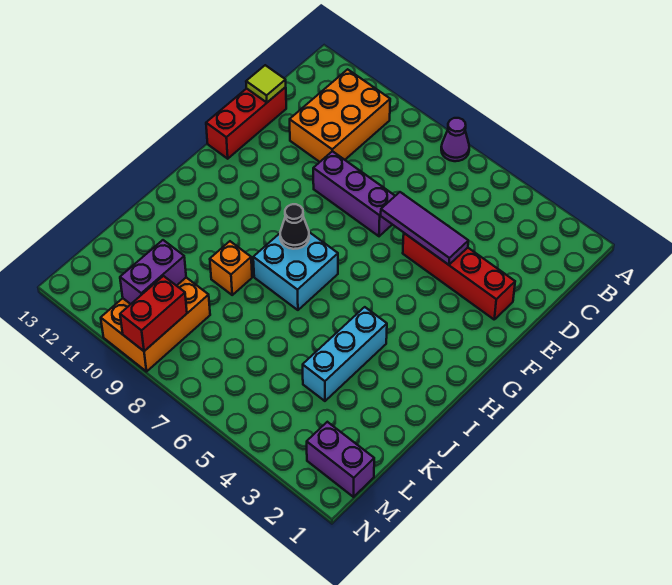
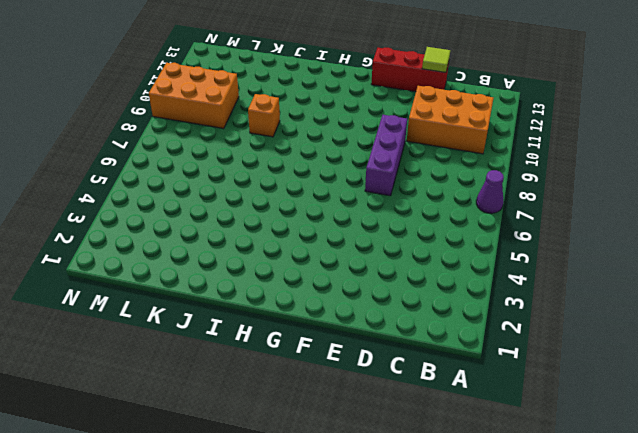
none -> red 1x4 brick [403,233,515,319]
none -> cyan 2x2 brick [253,232,338,310]
none -> cyan 1x3 brick [303,307,387,401]

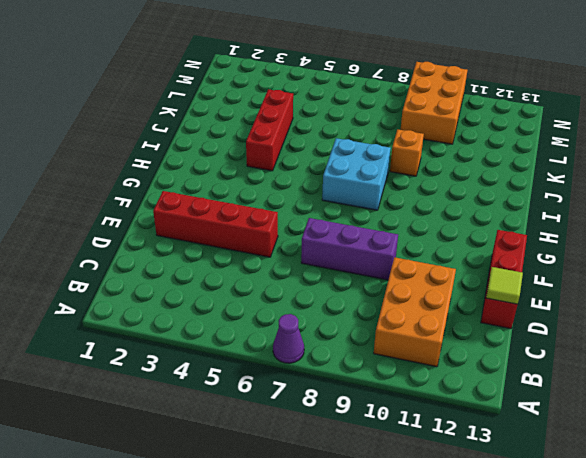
red 1x3 brick [246,89,293,171] -> cyan 1x3 brick [303,307,387,401]
none -> purple 1x2 brick [307,422,374,497]
none -> purple 1x3 tile [381,192,468,265]
none -> black 1x1 cone [280,204,309,249]

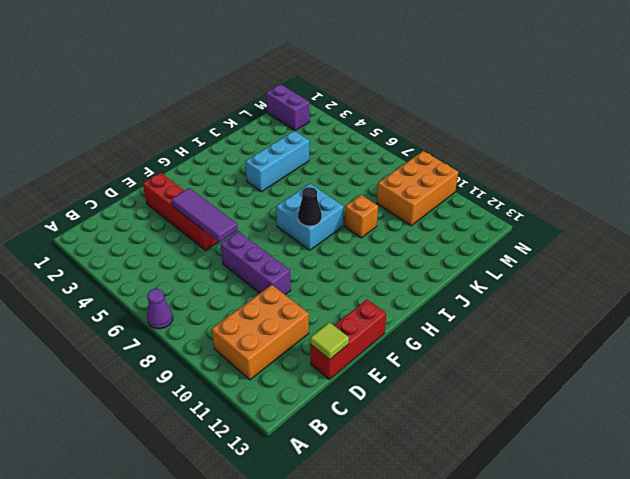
none -> purple 1x2 brick [120,240,186,304]
none -> red 1x2 brick [120,276,187,351]

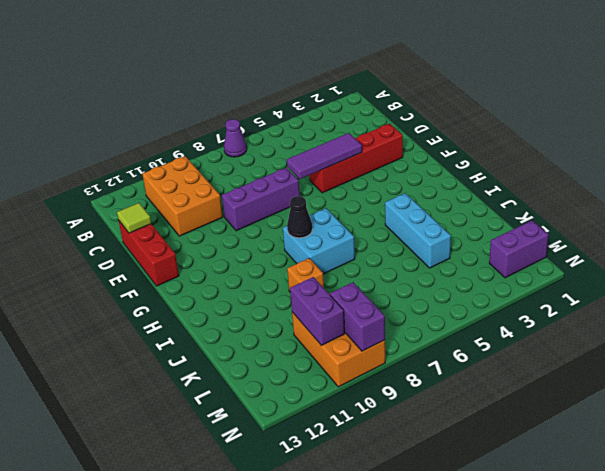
purple 1x2 brick [330,282,385,351] -> red 1x2 brick [120,276,187,351]

